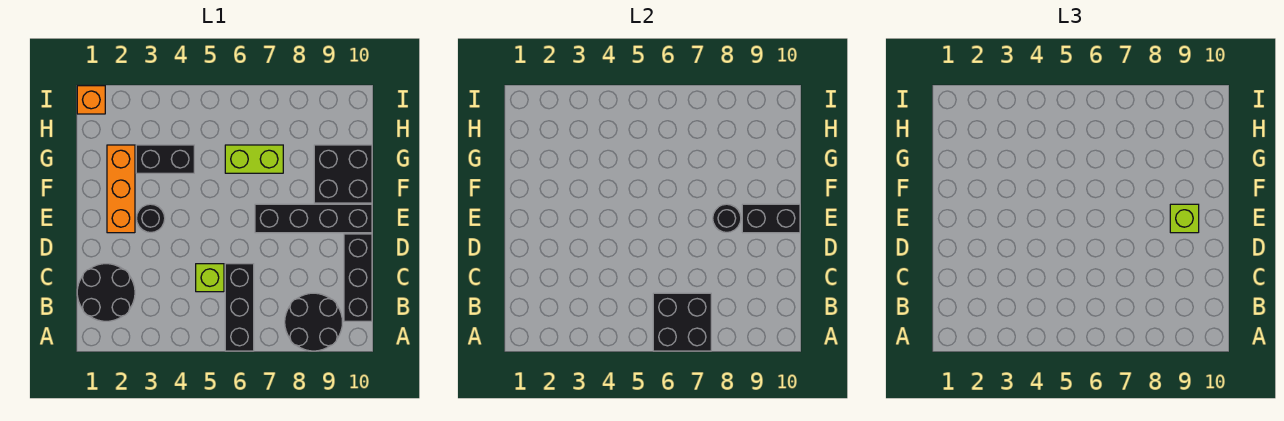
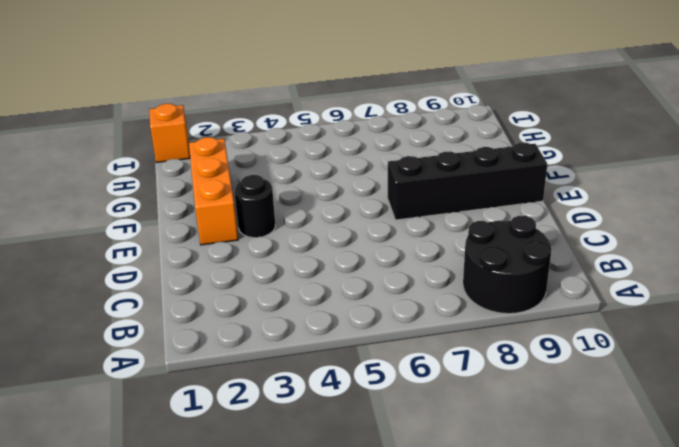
none -> black 1x3 brick [225,264,254,351]
none -> black 2x2 round brick [77,264,135,321]
none -> black 1x3 brick [344,234,372,321]

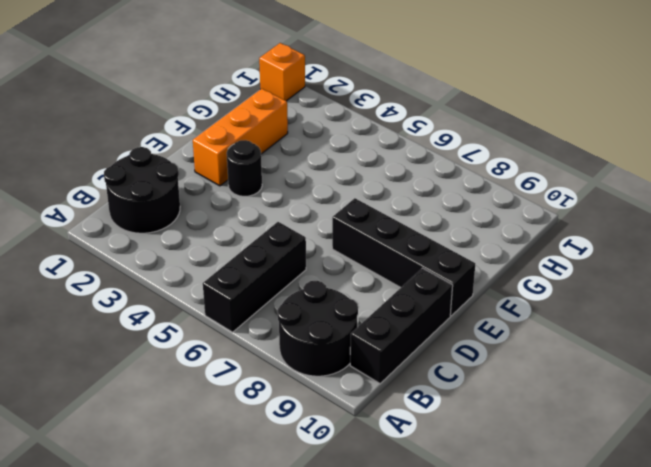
none -> lime 1x1 brick [196,264,224,292]
none -> black 2x2 brick [314,145,372,203]
none -> black 1x2 brick [136,145,194,173]

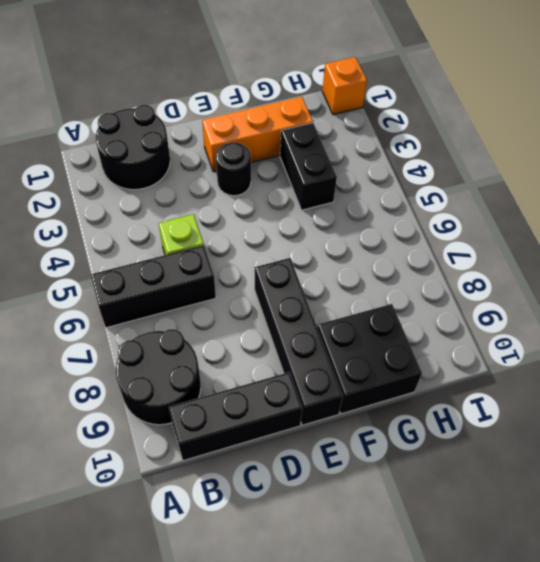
none -> lime 1x2 brick [225,145,283,173]
none -> black 2x2 brick [653,293,711,351]
none -> black 1x1 round brick [713,204,741,232]

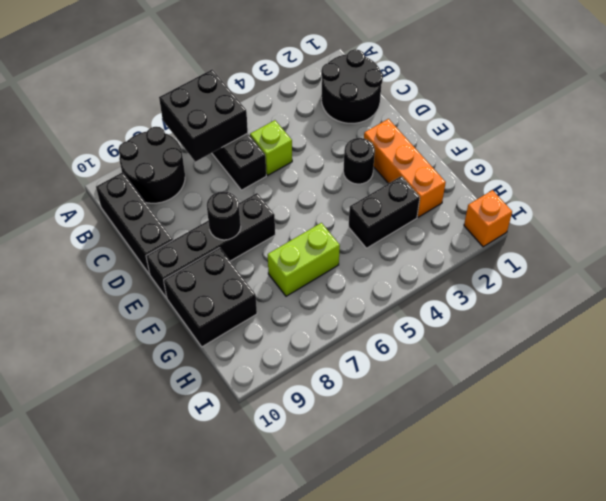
none -> black 1x2 brick [742,204,800,233]
none -> lime 1x1 brick [1170,204,1199,233]

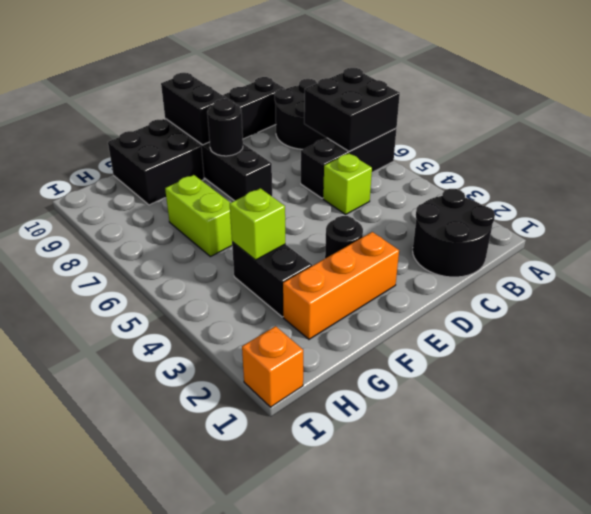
lime 1x1 brick [230,188,285,260] -> lime 1x1 brick moved to [1170,204,1199,233]

